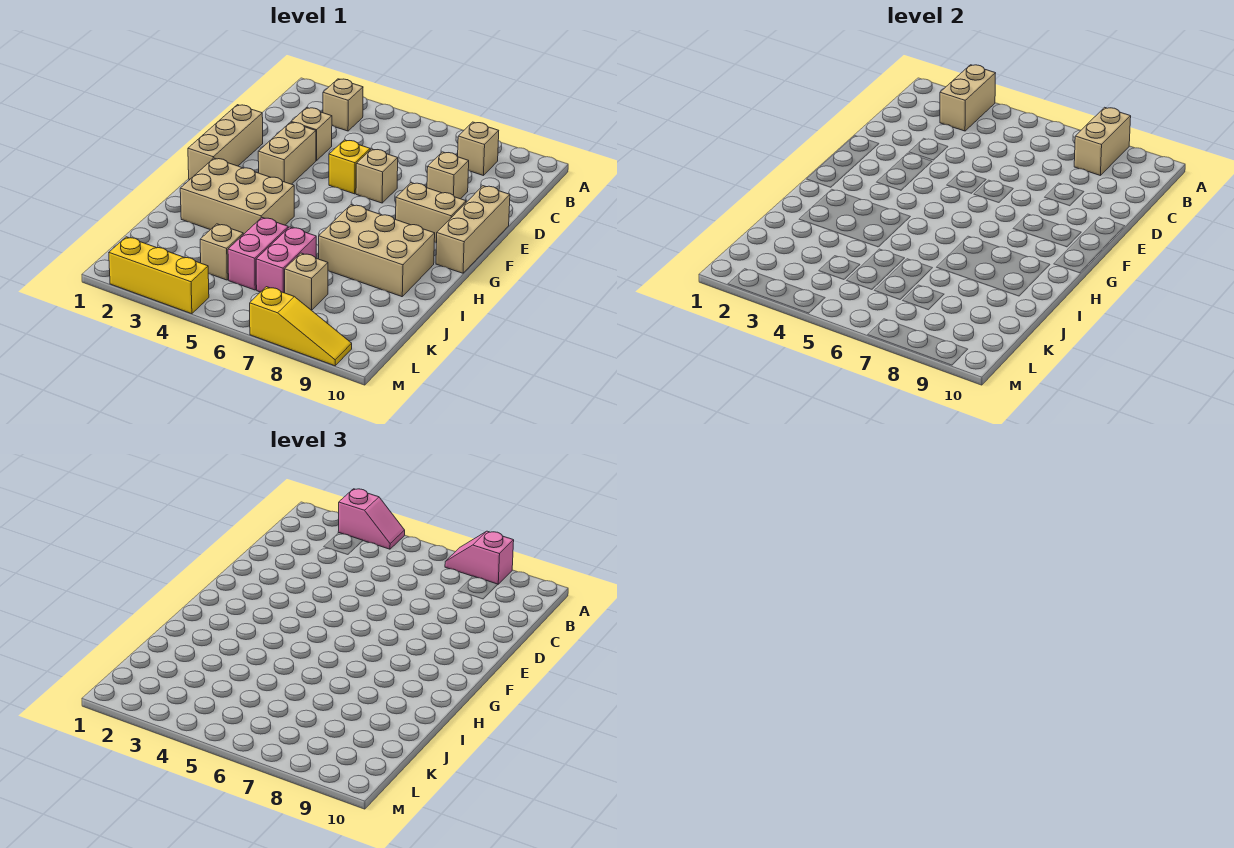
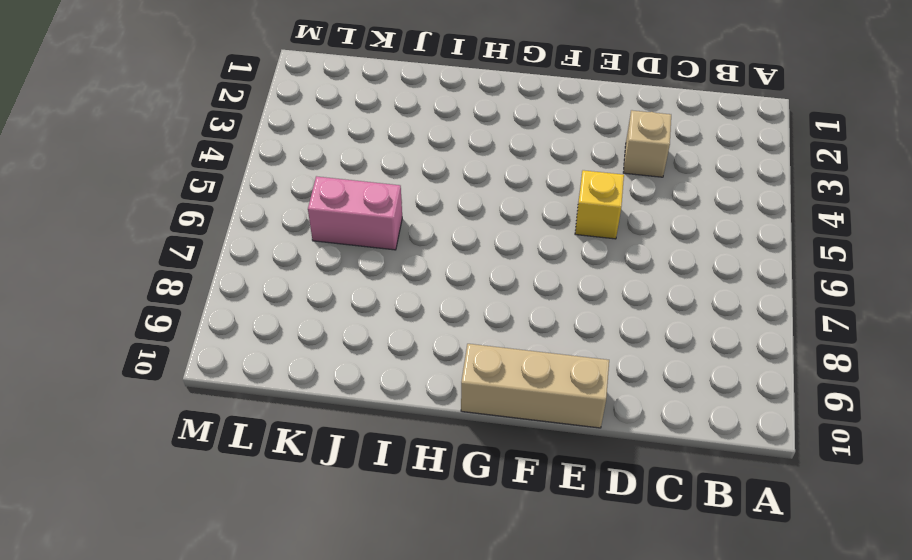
none -> tan 1x1 brick [323,79,363,131]
none -> tan 1x1 brick [458,122,499,175]
none -> tan 1x1 brick [427,152,469,199]

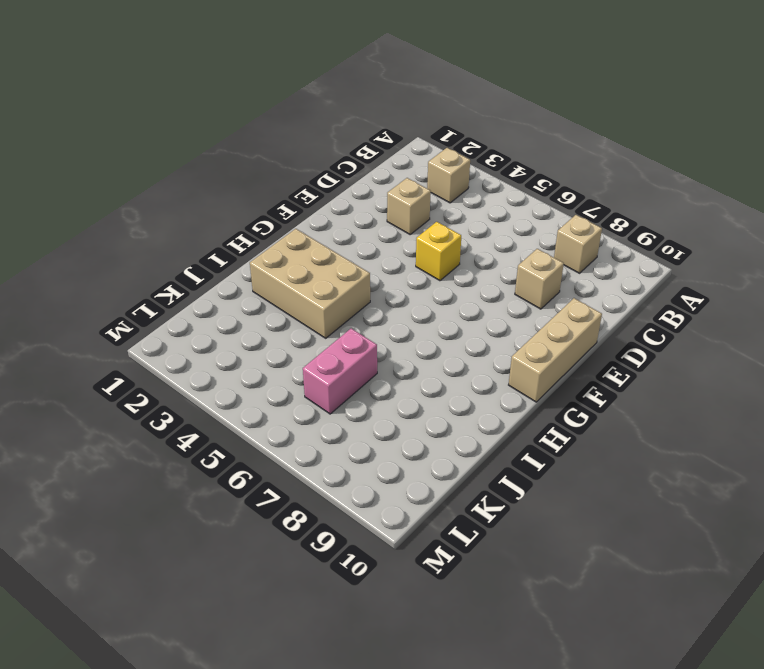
none -> tan 1x3 brick [188,105,263,180]
none -> tan 1x2 brick [258,122,316,184]
none -> tan 1x1 brick [356,149,398,203]

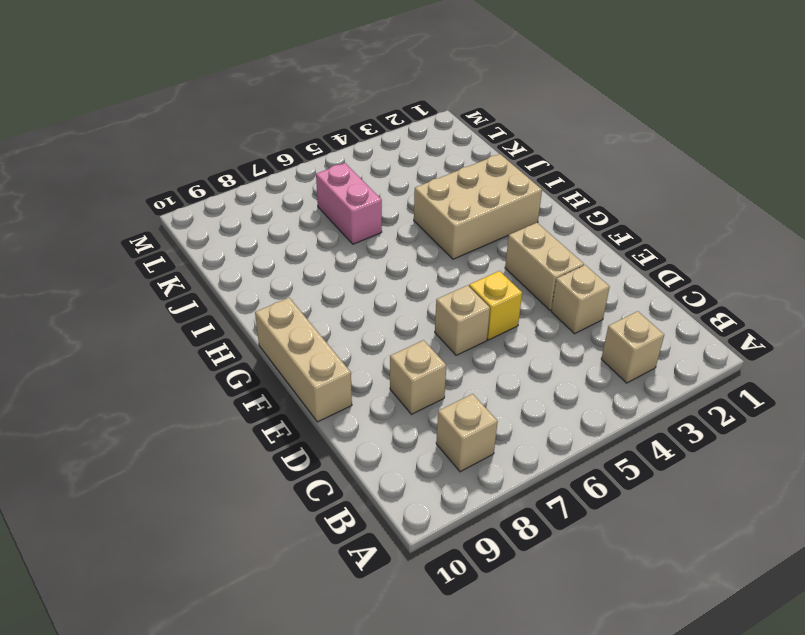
none -> tan 1x3 brick [188,105,263,180]
none -> tan 1x2 brick [396,183,466,243]
none -> tan 2x3 brick [319,205,435,297]

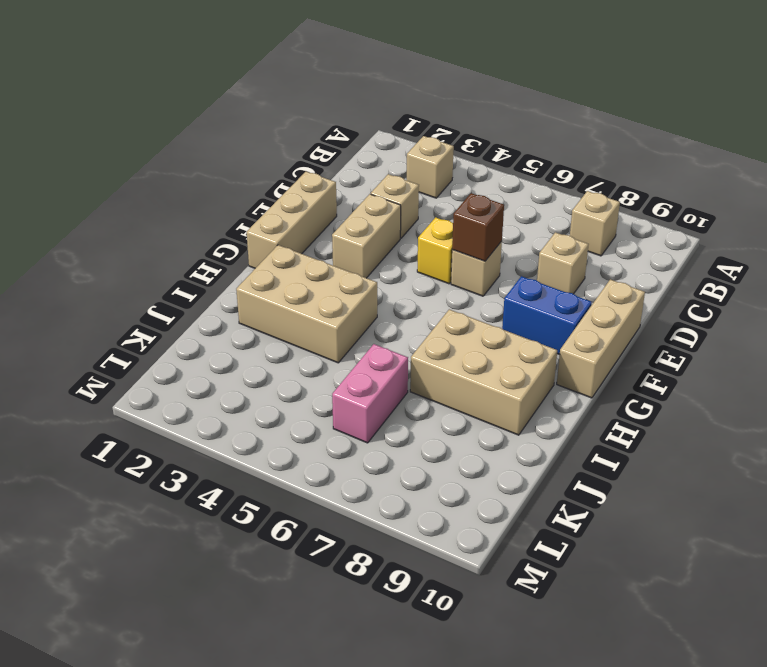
brown 1x1 brick [452,193,504,261] -> none
blue 1x2 brick [502,276,592,355] -> tan 1x2 brick [396,183,466,243]
none -> pink 1x2 brick [228,218,288,290]
none -> tan 1x1 brick [200,224,243,280]
none -> tan 1x1 brick [285,253,328,310]

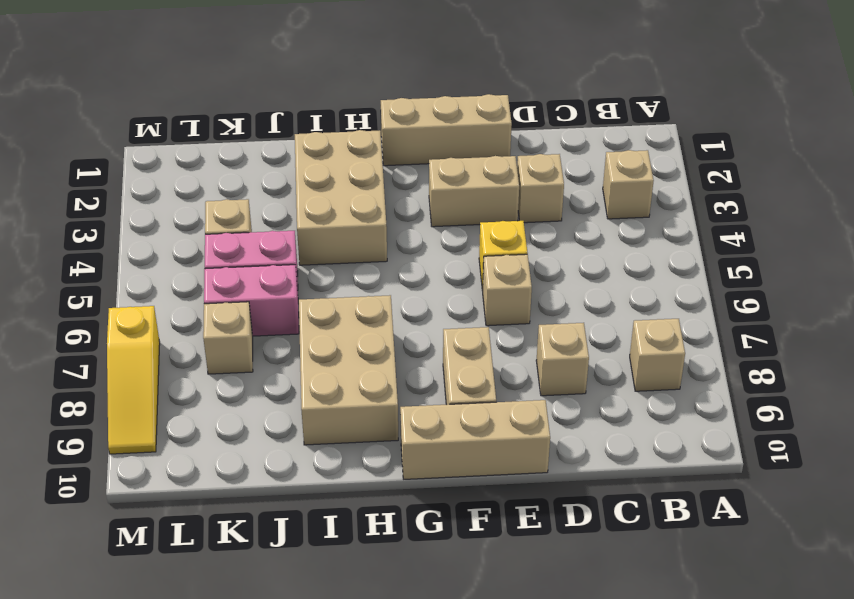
none -> yellow 1x3 brick [109,237,209,314]
none -> tan 1x2 brick [940,65,995,131]
none -> tan 1x2 brick [1074,107,1131,175]

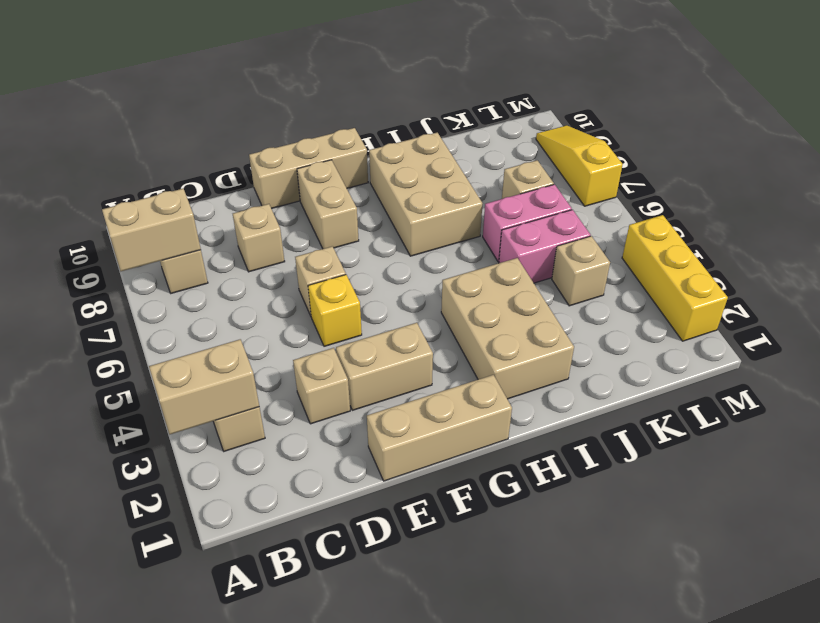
none -> pink 1x2 slope [338,489,405,549]
none -> pink 1x2 slope [445,531,514,584]

